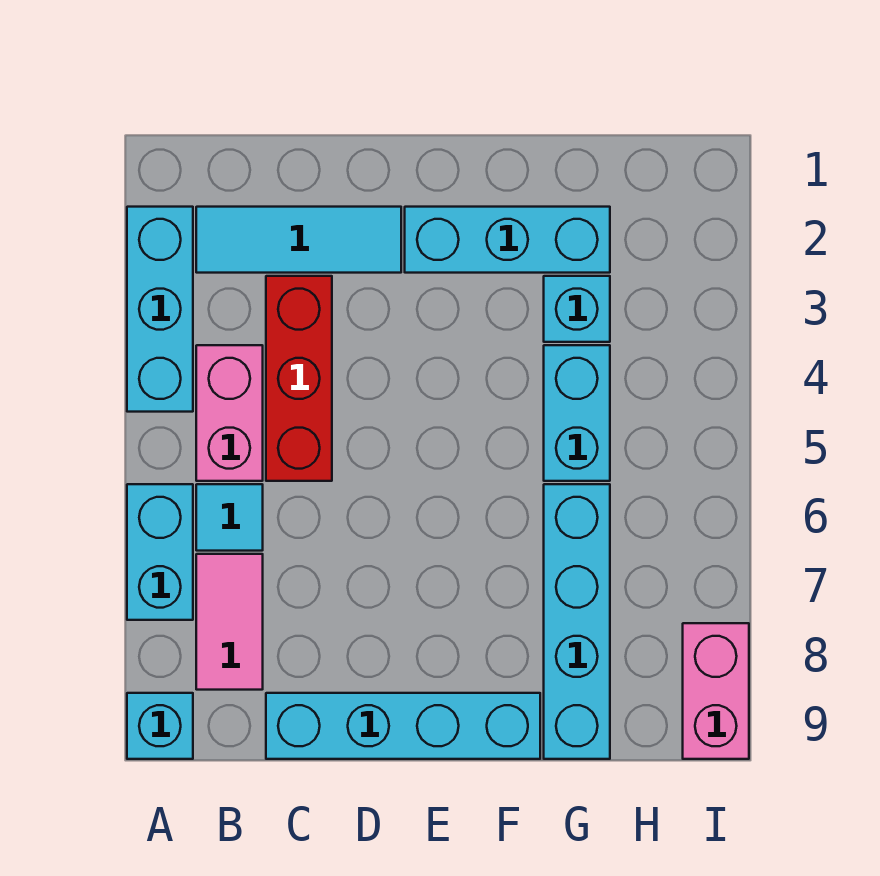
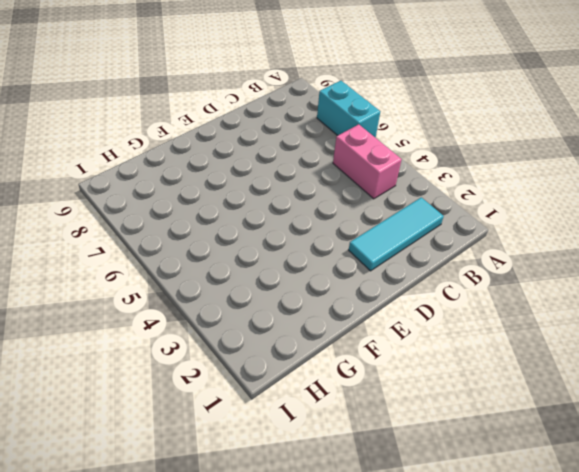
none -> cyan 1x3 brick [127,207,193,412]
none -> cyan 1x1 brick [127,693,193,759]
none -> cyan 1x1 tile [196,484,263,551]

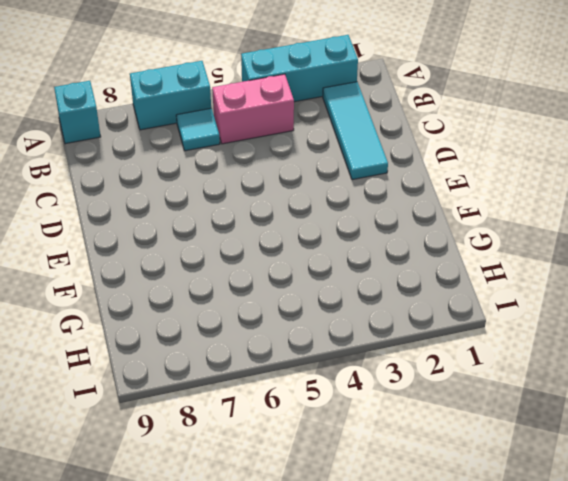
none -> pink 1x2 tile [196,554,263,690]
none -> red 1x3 brick [266,276,332,481]
none -> cyan 1x4 brick [266,693,540,759]

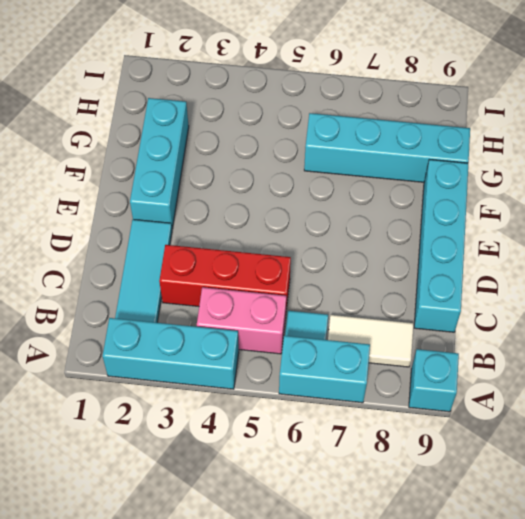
white 1x2 tile [328,315,414,367] -> pink 1x2 tile [196,554,263,690]
none -> cyan 1x1 brick [544,276,610,342]
none -> cyan 1x2 brick [544,345,610,481]
none -> pink 1x2 brick [683,623,749,759]

